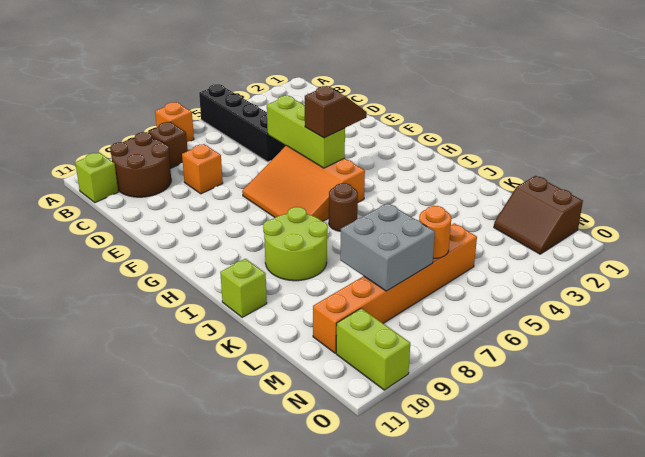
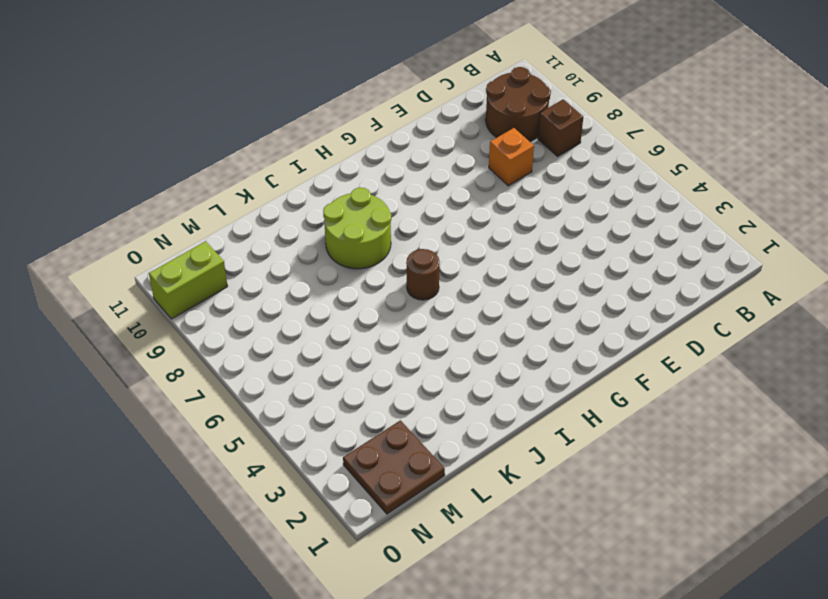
brown 2x2 plate [343,420,445,514] -> brown 2x2 slope [494,176,583,254]
none -> black 1x4 brick [199,84,286,162]
none -> orange 1x1 brick [155,102,194,142]
none -> lime 1x1 brick [75,152,118,203]

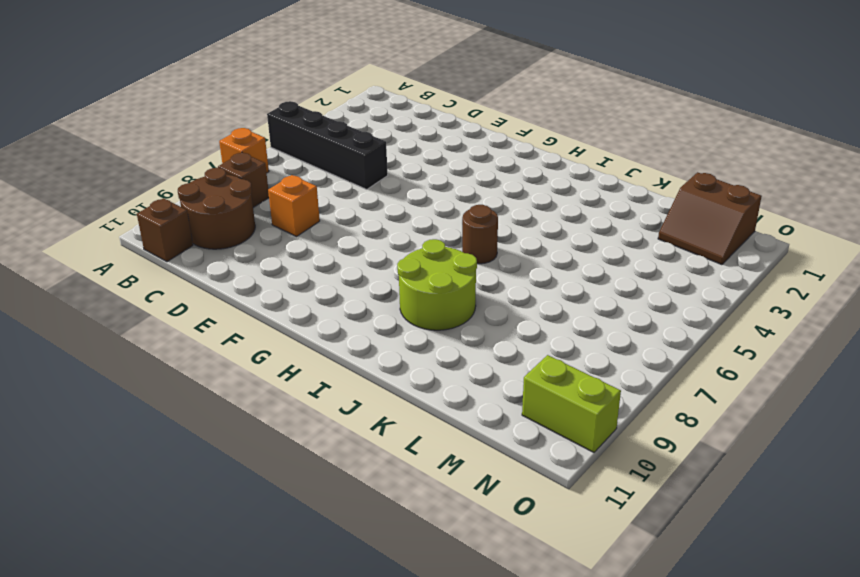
brown 1x1 brick [137,198,193,262] -> lime 1x1 brick [75,152,118,203]
none -> orange 3x3 slope [242,146,365,221]
none -> lime 1x1 brick [220,259,267,317]
none -> orange 1x6 brick [313,223,477,353]

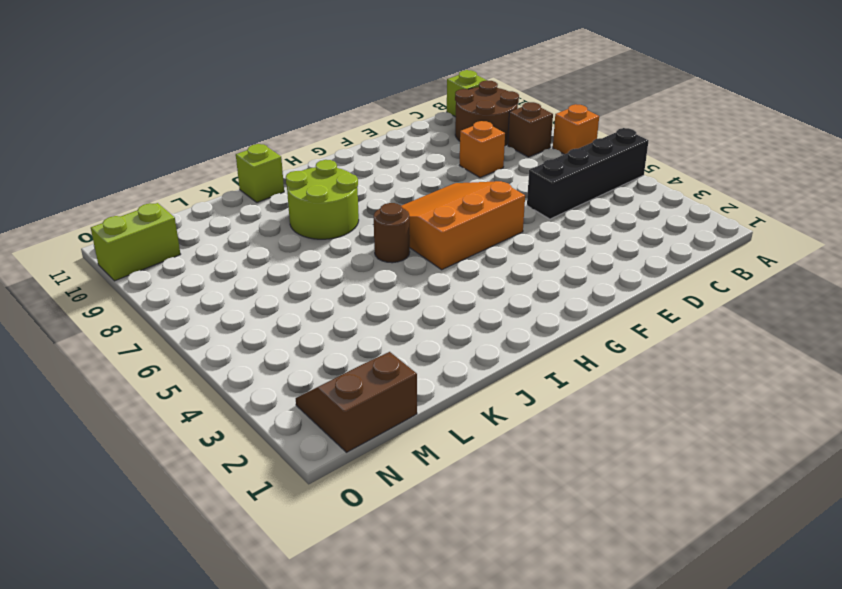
none -> orange 1x6 brick [313,223,477,353]
none -> lime 1x3 brick [267,96,345,168]
none -> grey 2x2 brick [340,203,435,291]

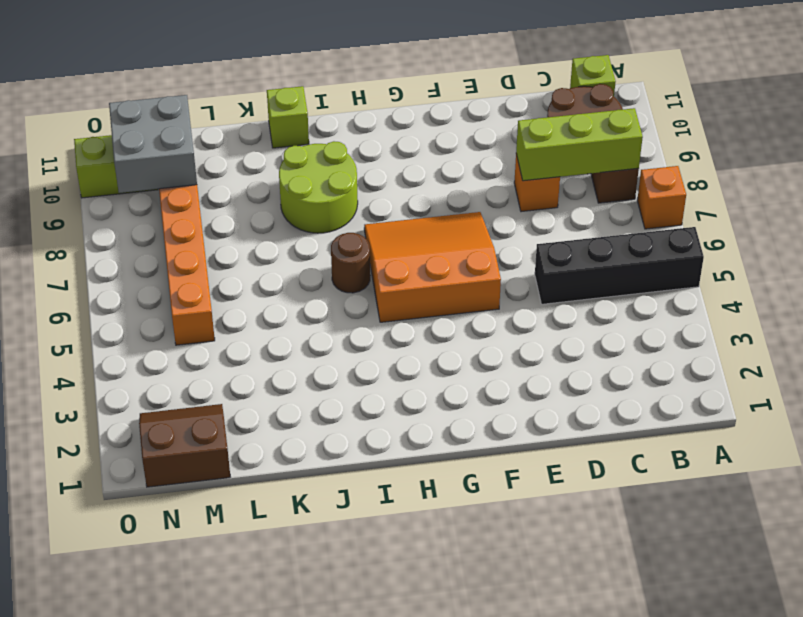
lime 1x3 brick [516,108,643,181] -> lime 1x3 brick moved to [267,96,345,168]
grey 2x2 brick [109,95,197,193] -> grey 2x2 brick moved to [340,203,435,291]
none -> orange 1x1 round brick [419,206,451,258]
none -> brown 1x2 slope [305,86,367,138]

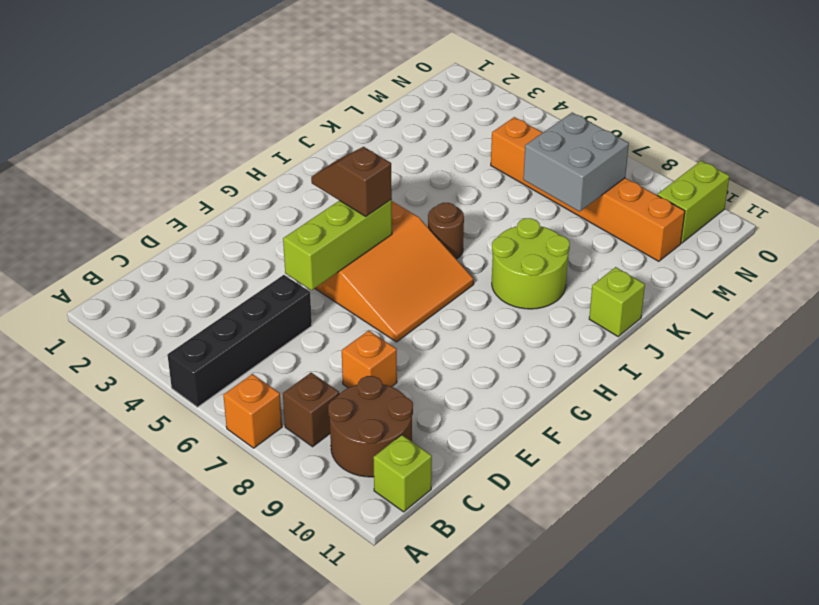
none -> brown 2x2 slope [494,176,583,254]
none -> orange 1x1 round brick [419,206,451,258]

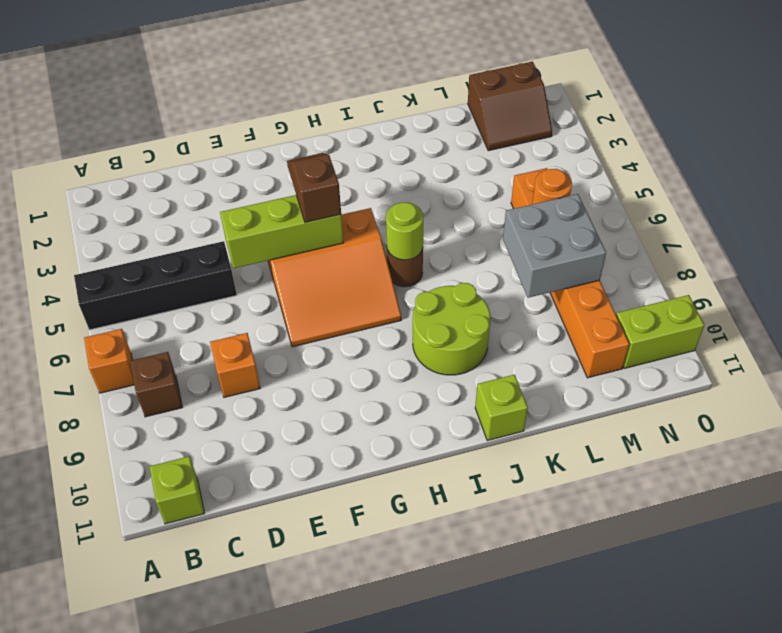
lime 1x1 round brick [386,202,423,260] -> none
none -> brown 2x2 round brick [110,132,171,197]

